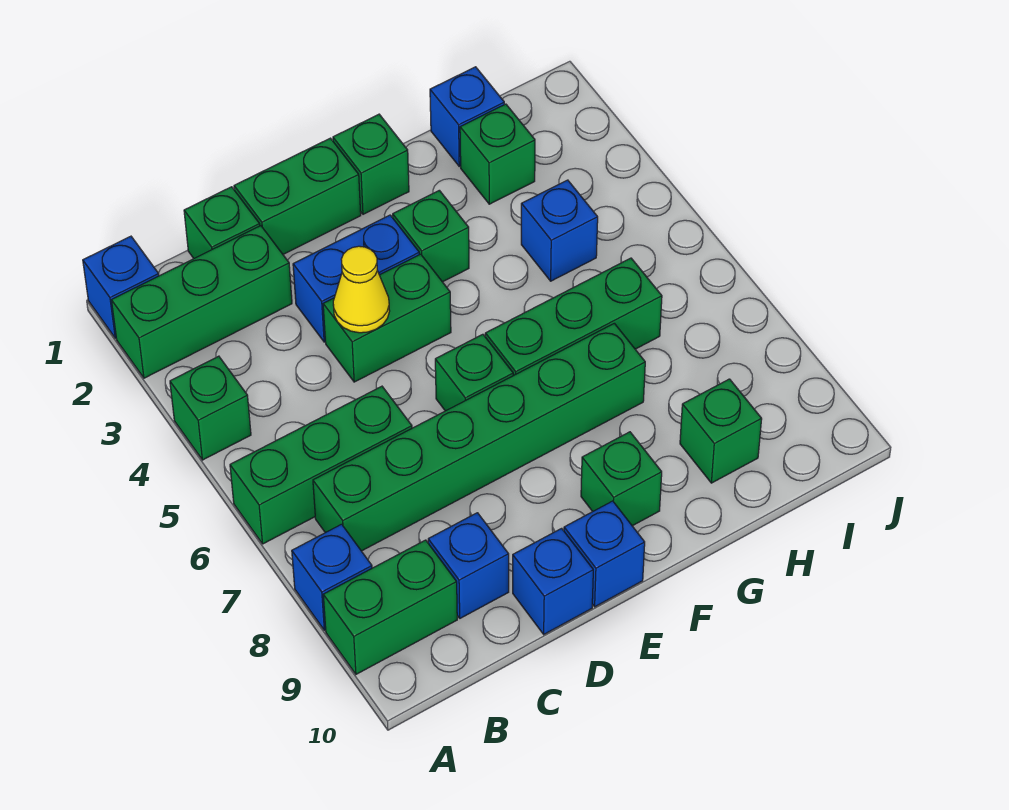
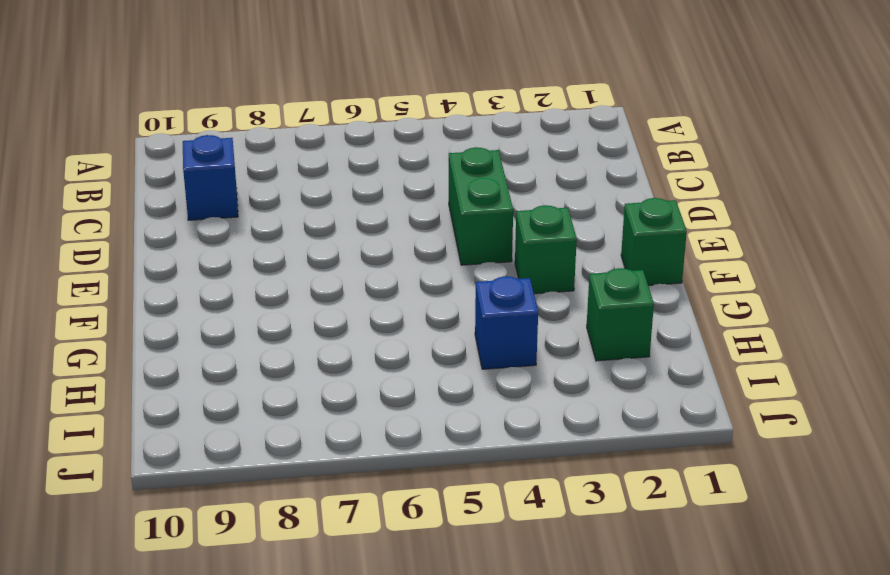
none -> blue 1x1 brick [83,236,159,338]
none -> green 1x3 brick [111,226,292,378]
none -> green 1x1 brick [170,356,251,460]

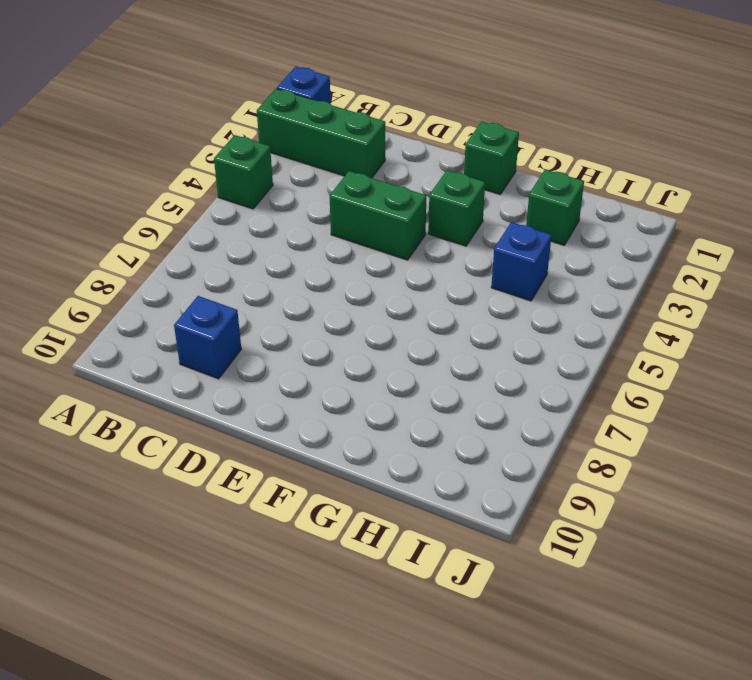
none -> green 1x3 brick [230,386,412,544]
none -> blue 1x1 brick [292,524,372,630]
none -> green 1x2 brick [323,540,457,674]

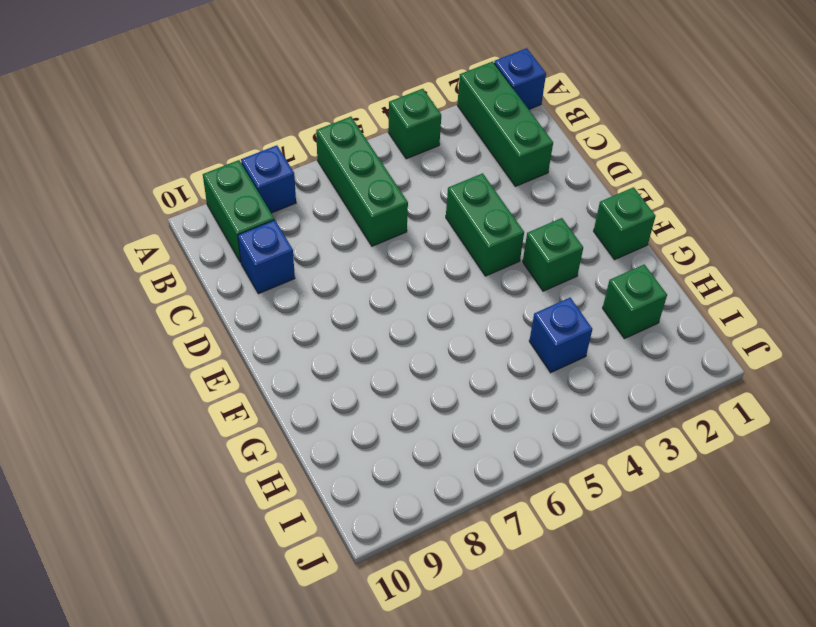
none -> green 1x6 brick [313,323,645,551]
none -> green 1x1 brick [184,187,260,258]
none -> green 1x2 brick [234,138,361,254]

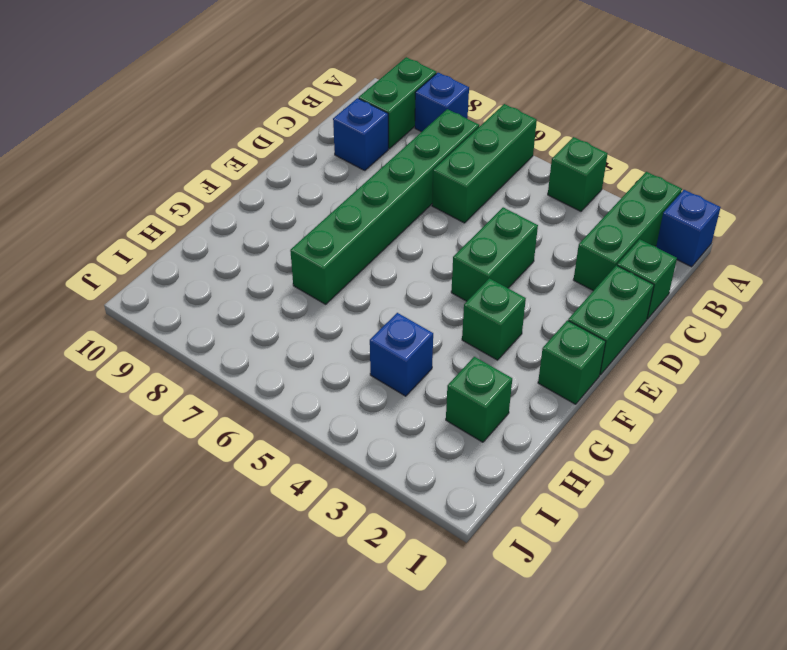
none -> blue 1x2 brick [293,215,419,342]
none -> blue 1x1 brick [513,528,593,634]
none -> green 1x1 brick [435,334,513,411]

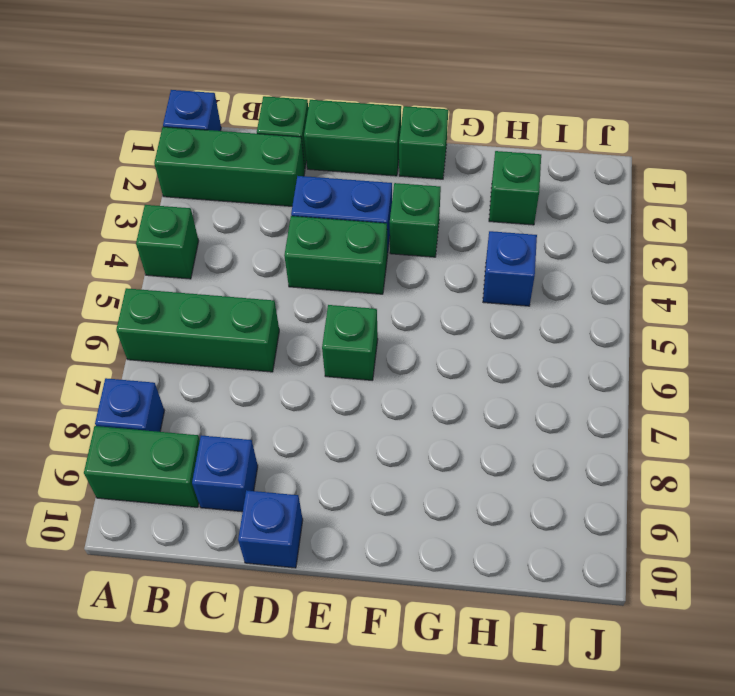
none -> green 1x6 brick [313,323,645,551]
none -> blue 1x1 brick [564,501,645,607]
none -> green 1x3 brick [485,258,662,375]

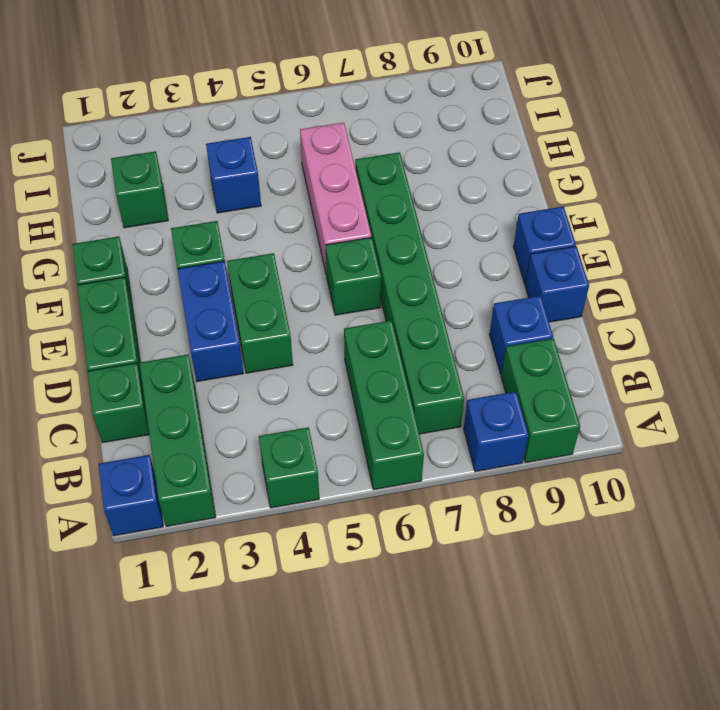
pink 1x3 brick [300,123,371,275] -> green 1x3 brick [485,258,662,375]
none -> green 1x1 brick [581,432,662,526]
none -> blue 1x1 brick [430,67,504,166]
none -> green 1x1 brick [680,379,762,483]

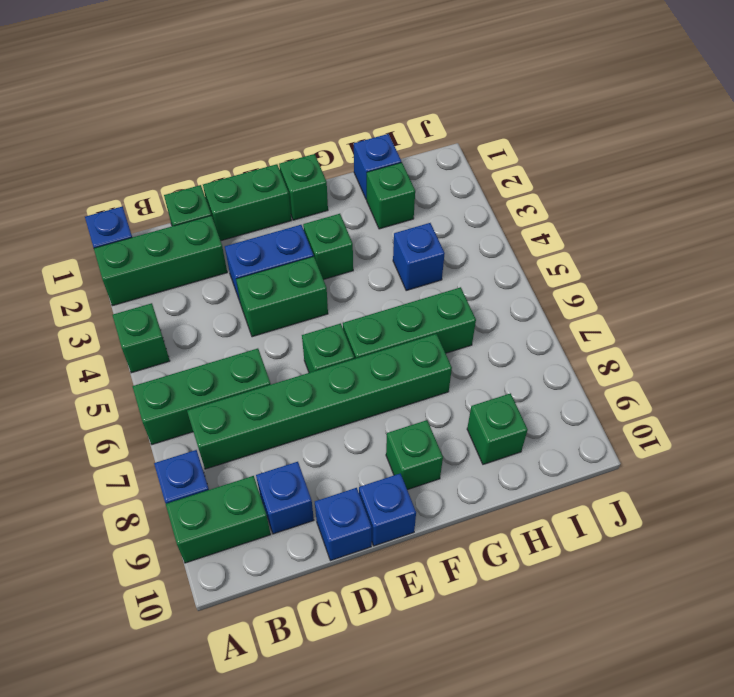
none -> yellow 1x1 cone [333,246,390,333]

